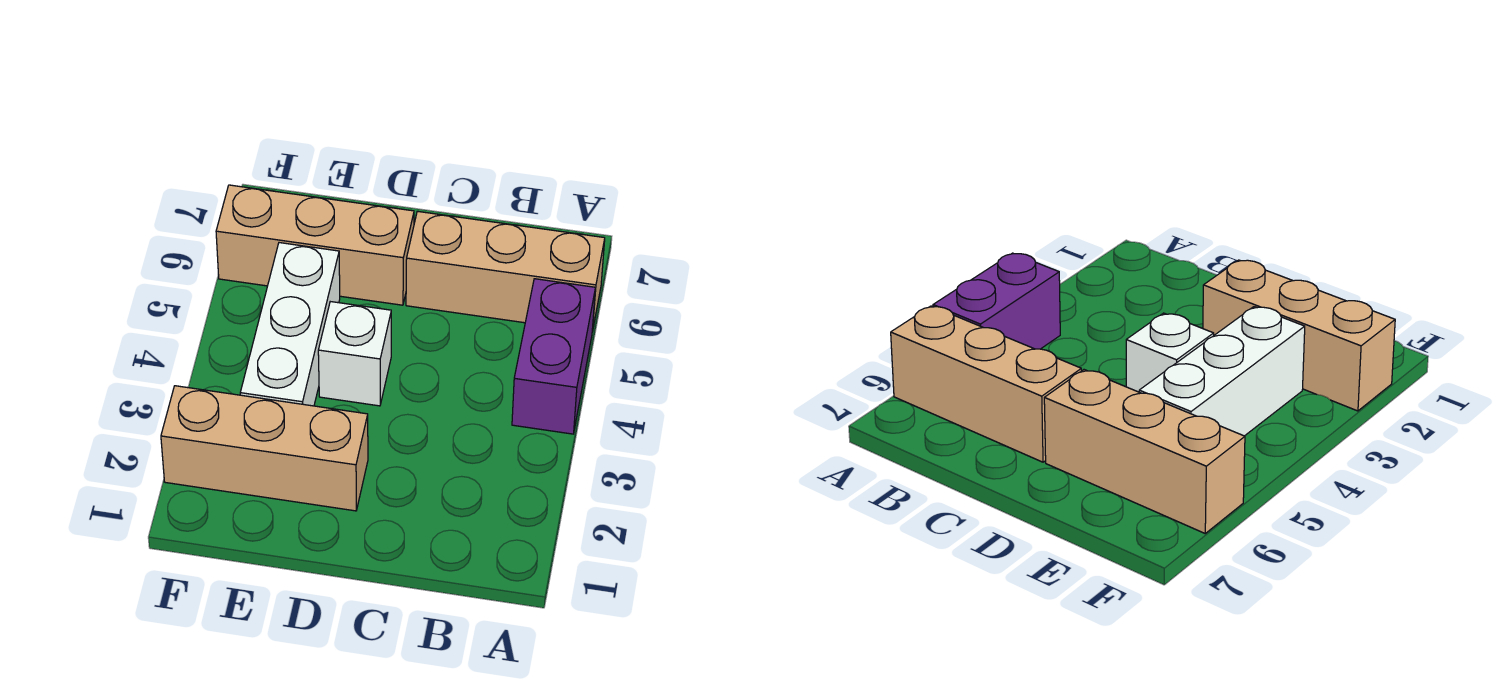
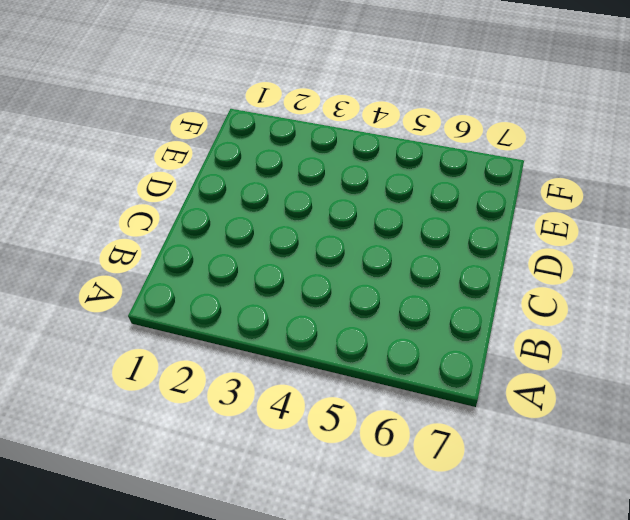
none -> purple 1x2 brick [512,279,596,434]
none -> tan 1x3 brick [406,211,605,331]

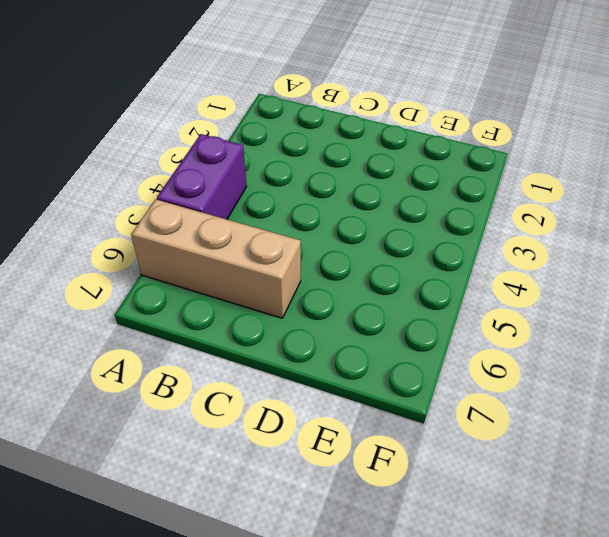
none -> tan 1x3 brick [161,386,368,511]
none -> white 1x1 brick [318,302,391,406]

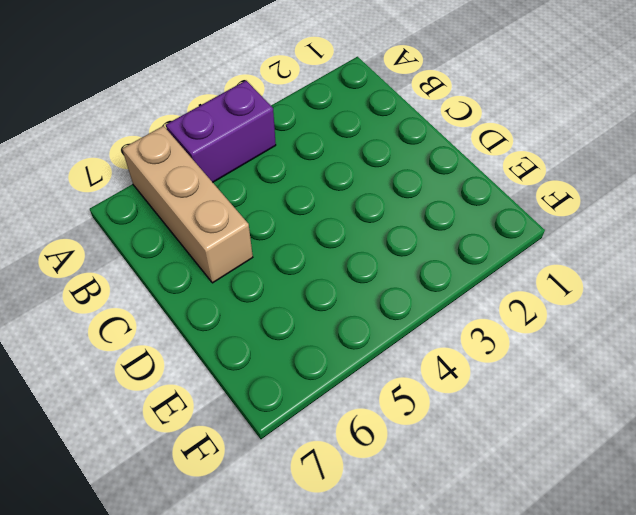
none -> tan 1x3 brick [161,386,368,511]
none -> white 1x1 brick [318,302,391,406]

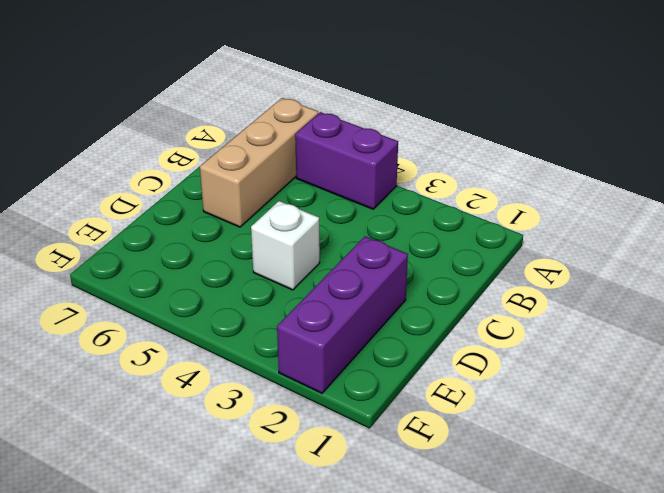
purple 1x3 brick [277,236,408,393] -> tan 1x3 brick [161,386,368,511]
none -> tan 1x3 brick [216,185,414,305]
none -> white 1x3 brick [240,243,340,406]

